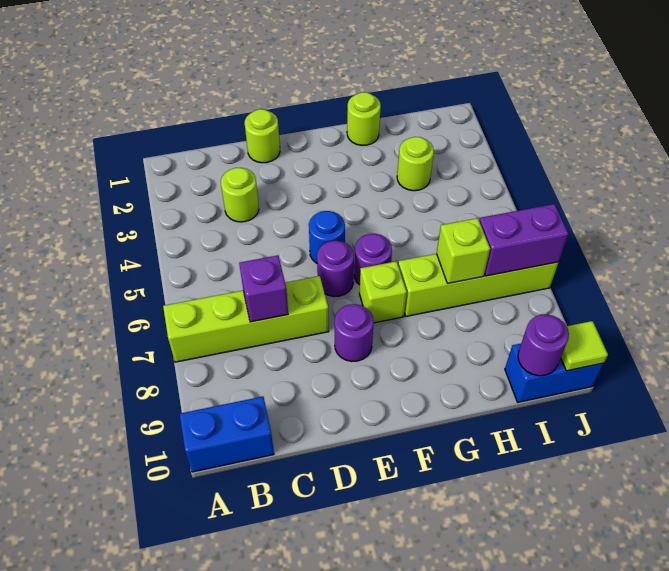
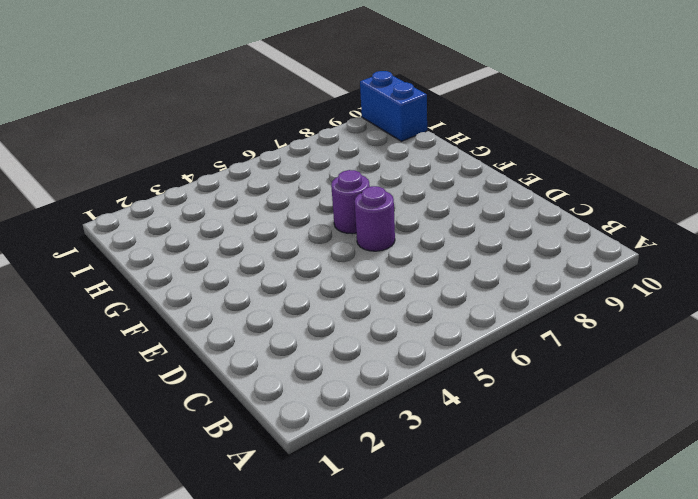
none -> lime 1x4 brick [163,276,329,362]
none -> blue 1x2 brick [180,397,274,472]
none -> lime 1x1 round brick [221,168,259,222]

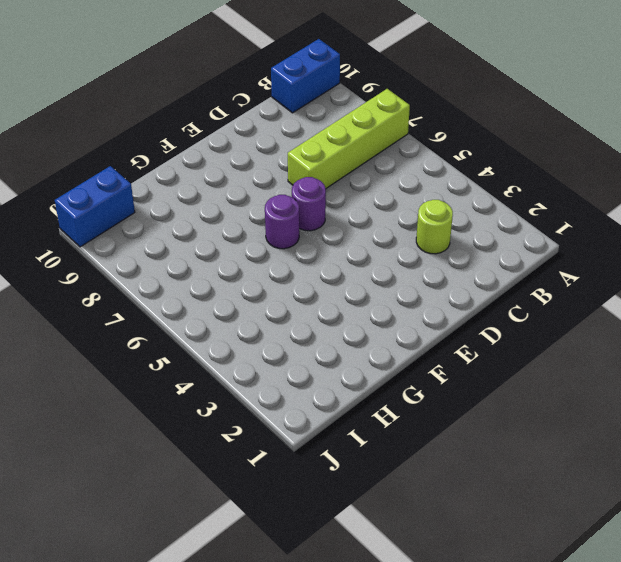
none -> lime 1x1 round brick [245,109,280,163]
none -> blue 1x1 round brick [309,211,345,263]
none -> purple 1x1 round brick [335,304,374,361]

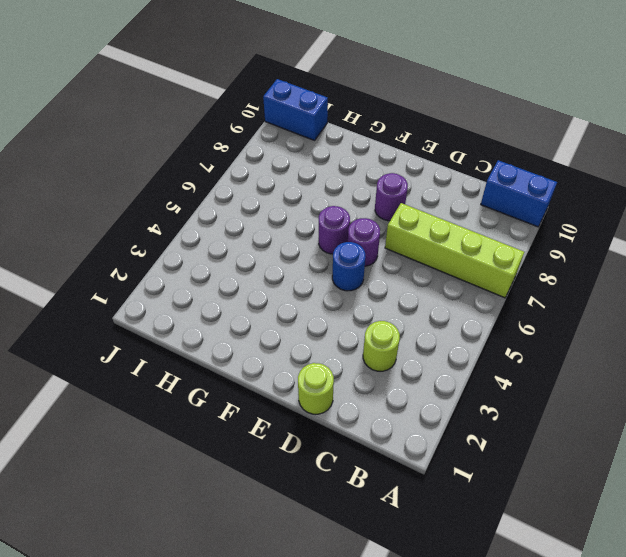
none -> lime 1x1 brick [359,261,407,323]
none -> lime 1x1 round brick [347,92,381,145]
none -> lime 1x4 brick [398,254,559,316]

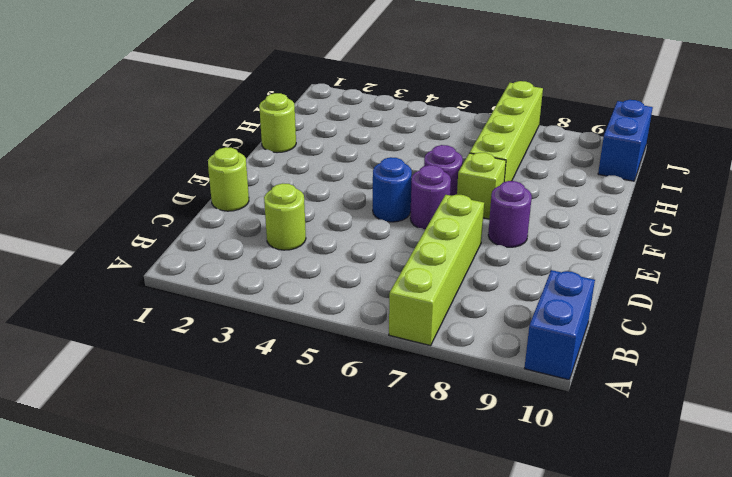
none -> lime 1x1 round brick [397,137,434,191]
none -> purple 1x1 brick [239,255,288,322]
none -> lime 1x1 brick [437,218,490,283]

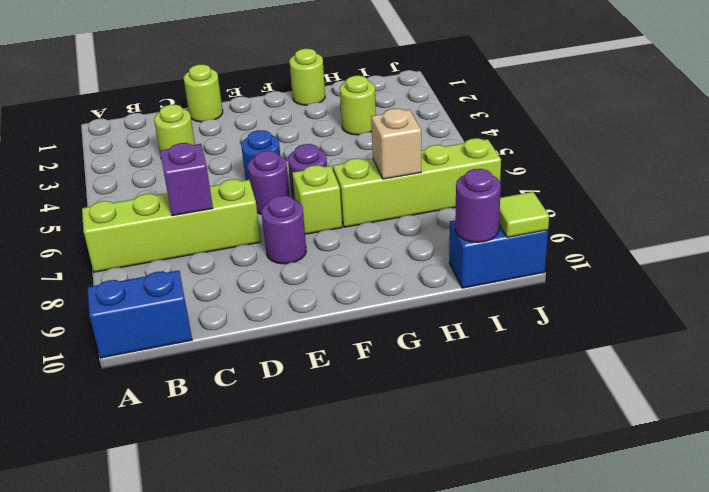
tan 1x1 brick [371,109,421,179] -> lime 1x1 brick [437,218,490,283]
none -> purple 1x2 brick [479,204,569,276]

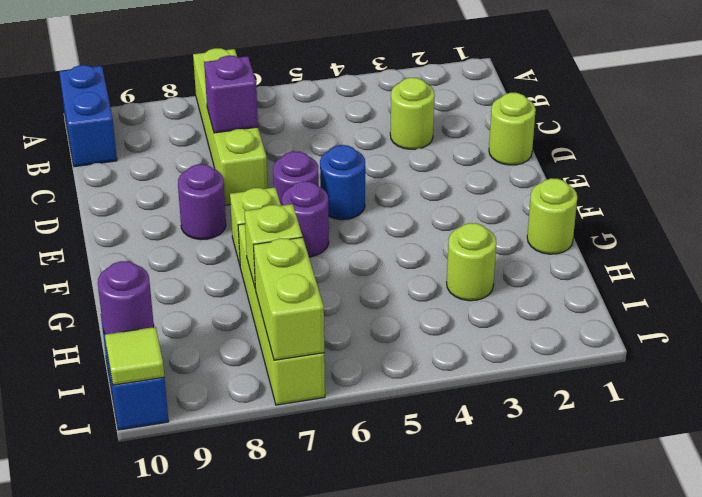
lime 1x2 brick [254,237,324,360] -> purple 1x2 brick [479,204,569,276]

